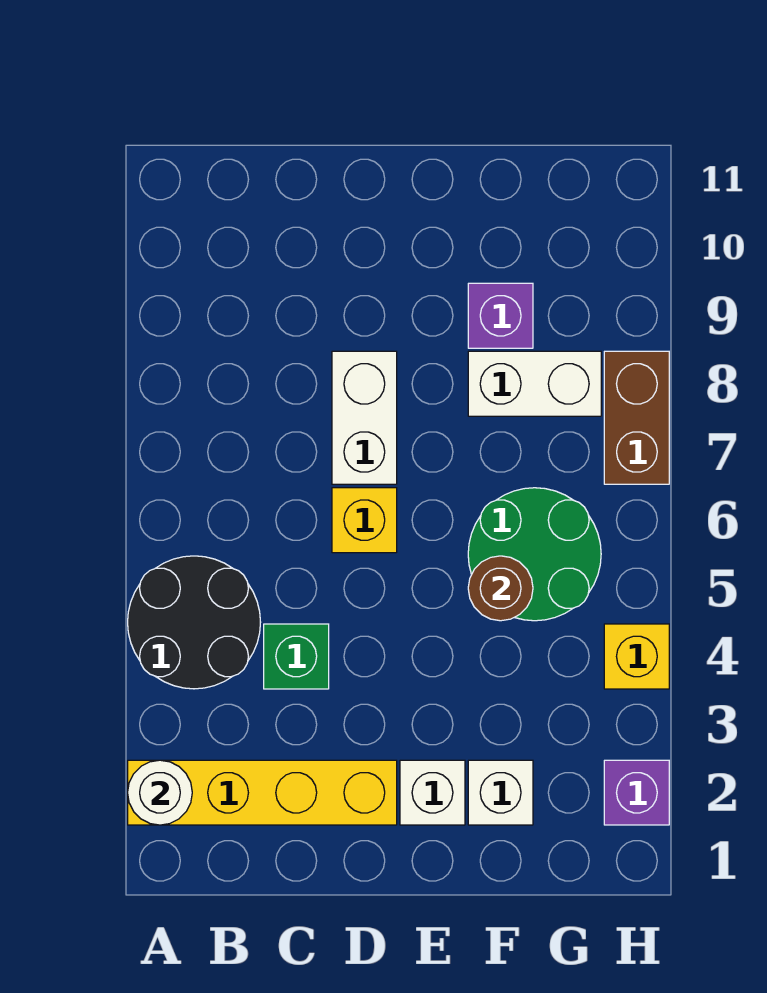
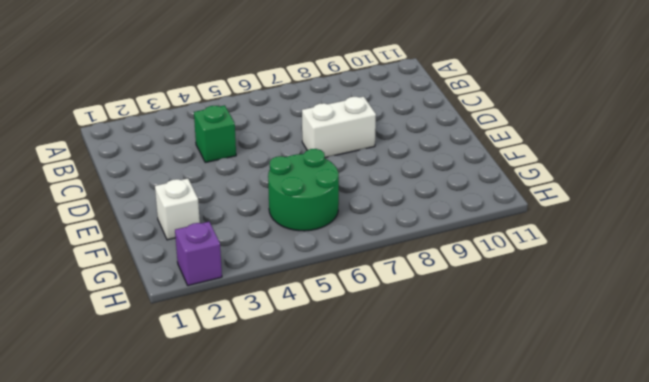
none -> yellow 1x4 brick [128,760,397,825]
none -> black 2x2 round brick [128,556,261,689]
none -> yellow 1x1 brick [332,488,397,553]

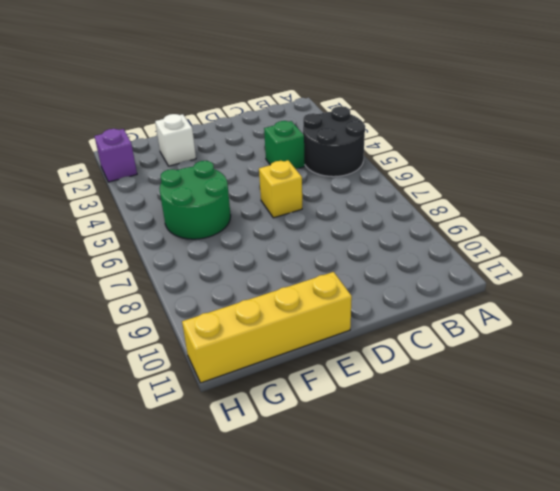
yellow 1x4 brick [182,272,352,383] -> yellow 1x4 brick moved to [128,760,397,825]
none -> white 1x2 brick [332,351,397,484]
none -> white 1x1 brick [400,760,465,825]
none -> white 1x2 brick [468,351,601,416]

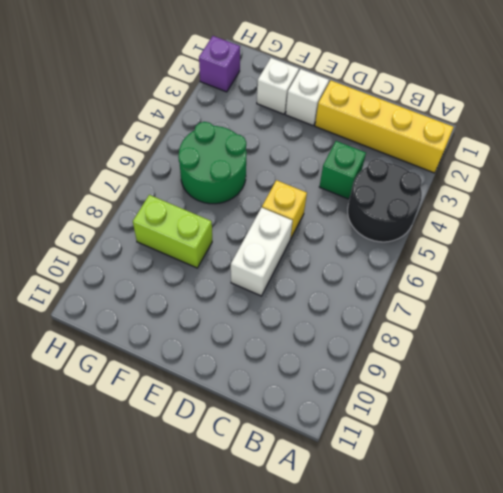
lime 1x2 brick [133,195,212,268] -> white 1x2 brick [468,351,601,416]
none -> purple 1x1 brick [468,283,533,348]
none -> yellow 1x1 brick [604,624,669,689]
none -> brown 1x2 brick [604,351,669,484]

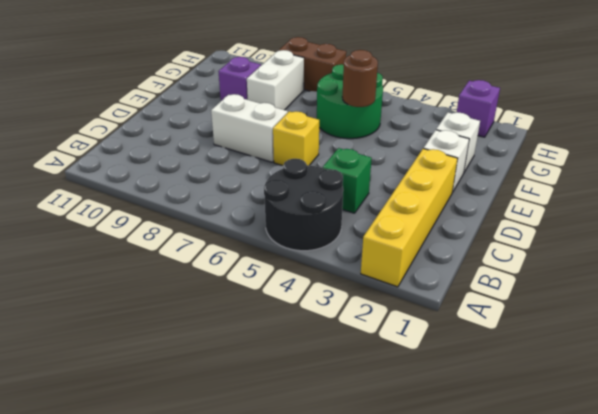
none -> yellow 1x1 brick [604,624,669,689]
none -> white 1x1 round brick [128,760,192,825]

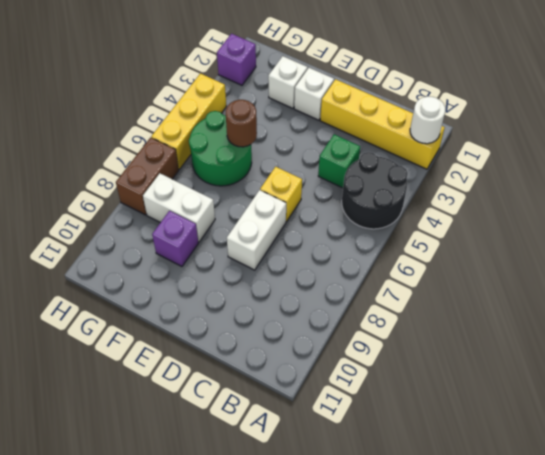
yellow 1x3 brick [151,74,226,169] -> yellow 1x1 brick [604,624,669,689]

